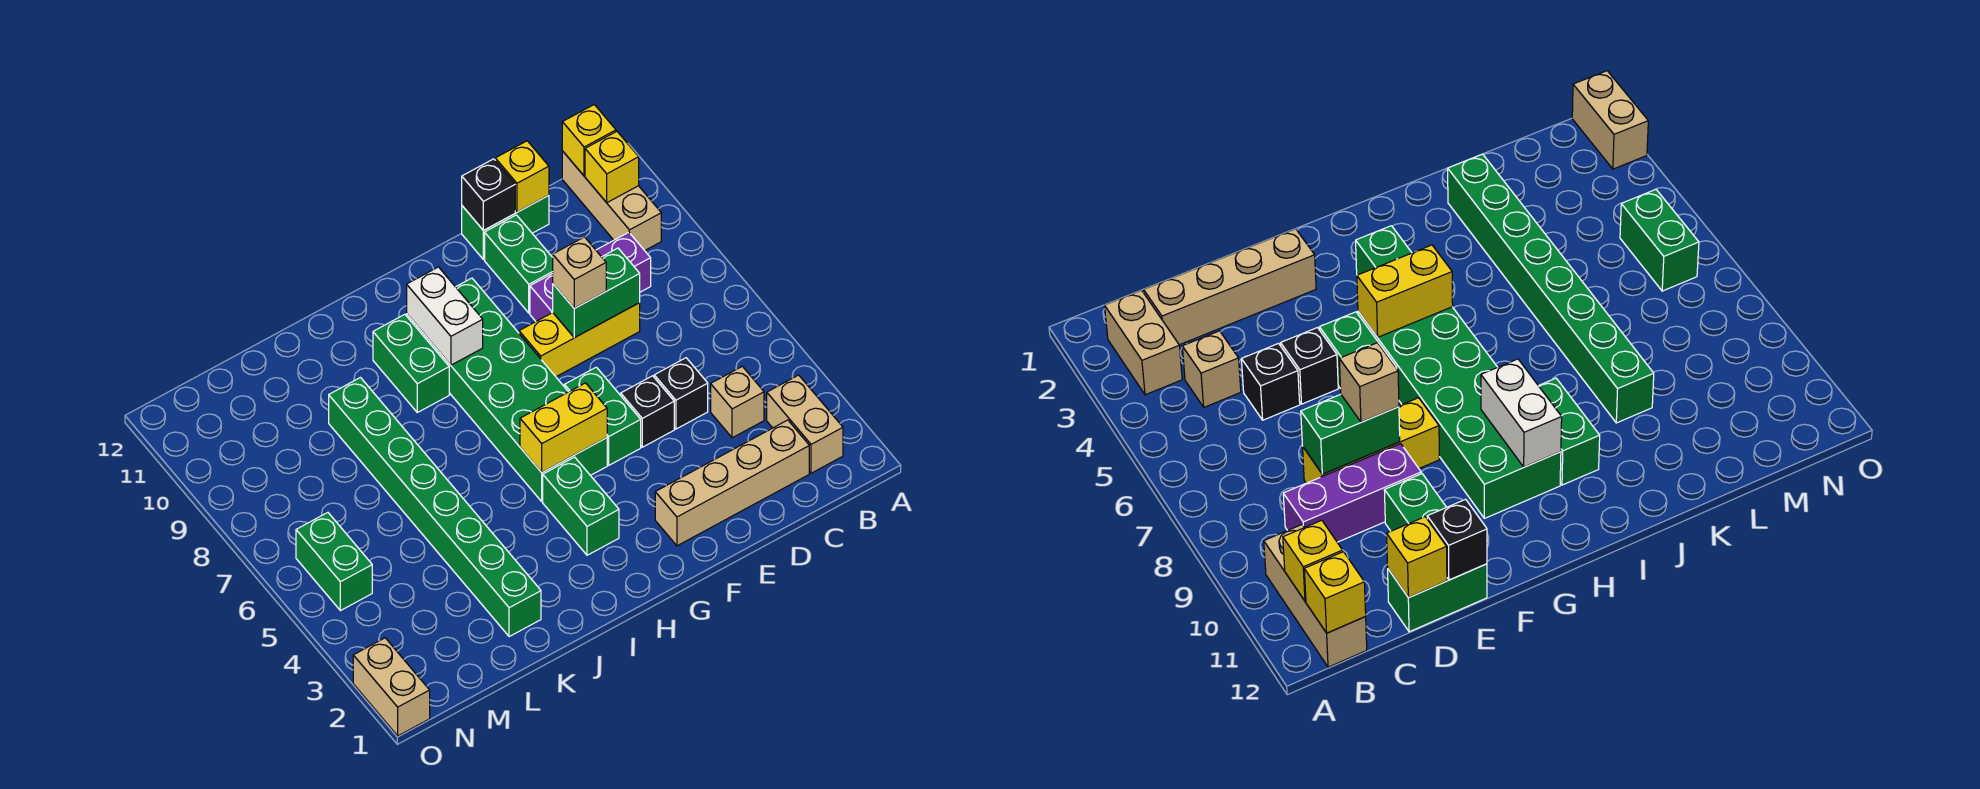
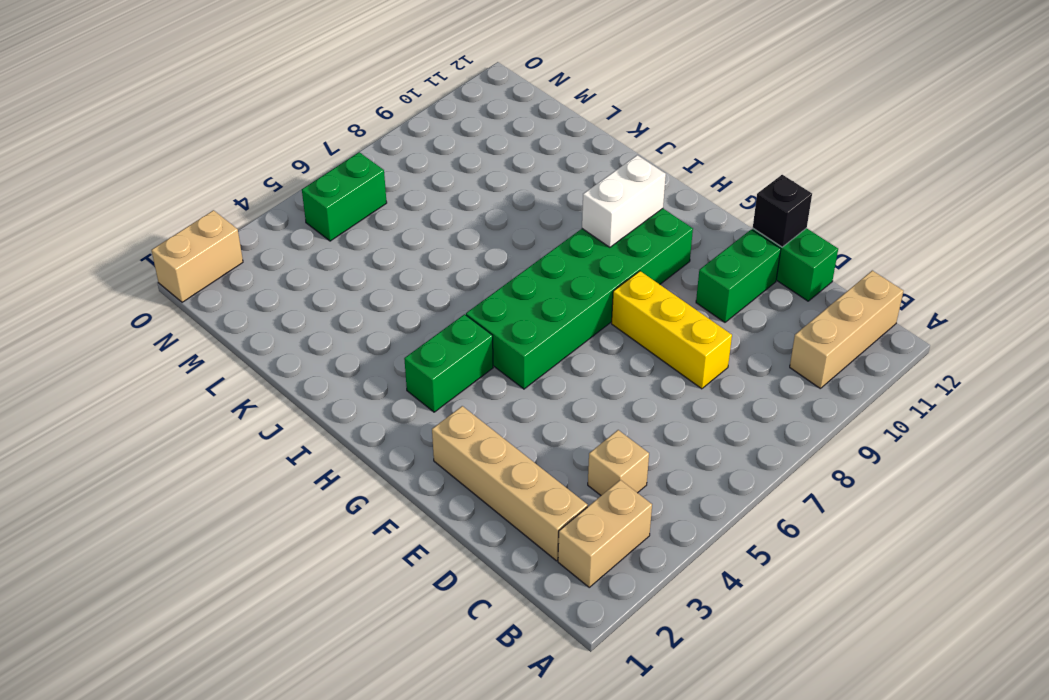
none -> purple 1x3 brick [530,232,651,321]
none -> black 1x1 brick [654,358,708,429]
none -> black 1x1 brick [621,376,674,447]

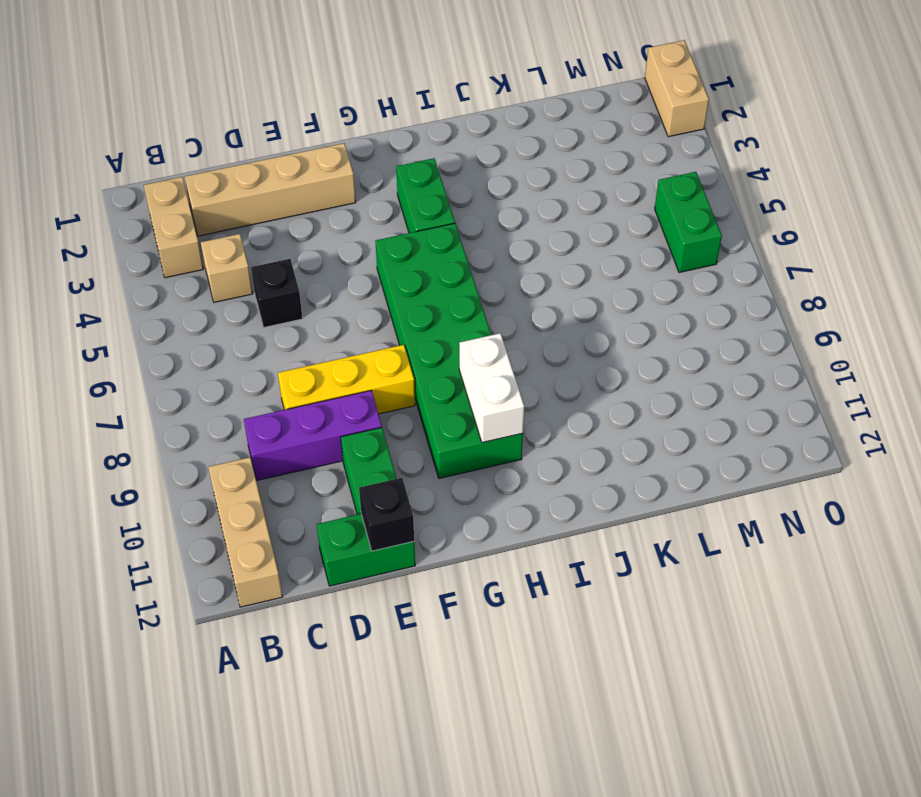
none -> black 1x1 brick [621,376,674,447]
none -> green 1x2 brick [564,367,641,465]
none -> green 1x2 brick [373,314,449,412]

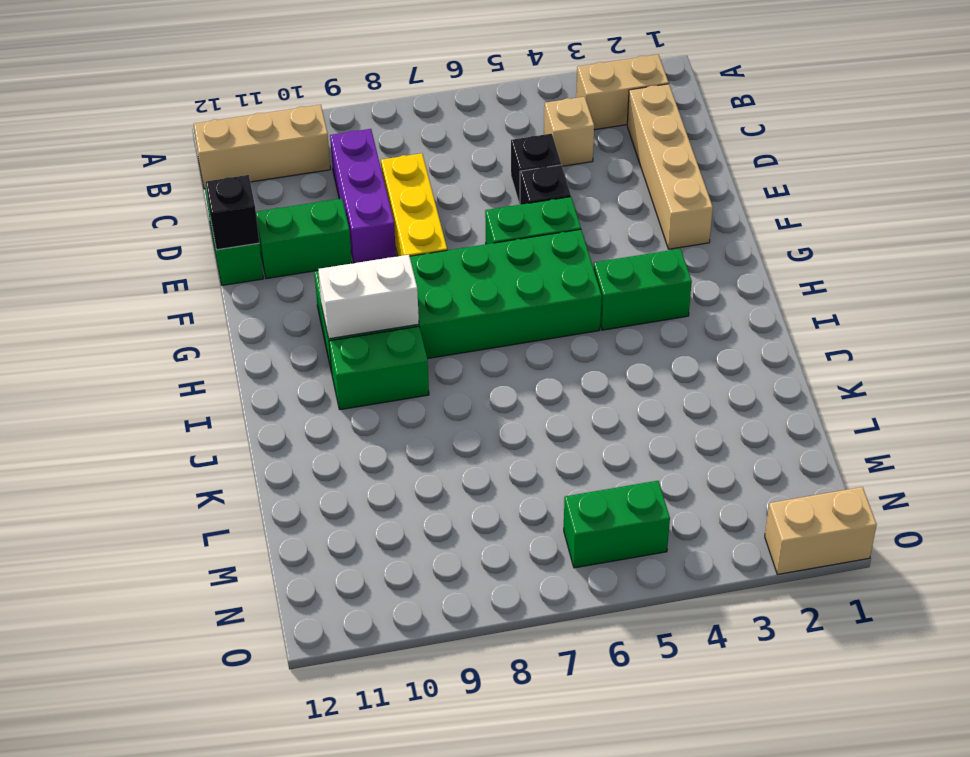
none -> green 1x8 brick [329,378,541,637]
none -> yellow 1x1 brick [585,131,639,203]
none -> yellow 1x1 brick [562,105,616,176]

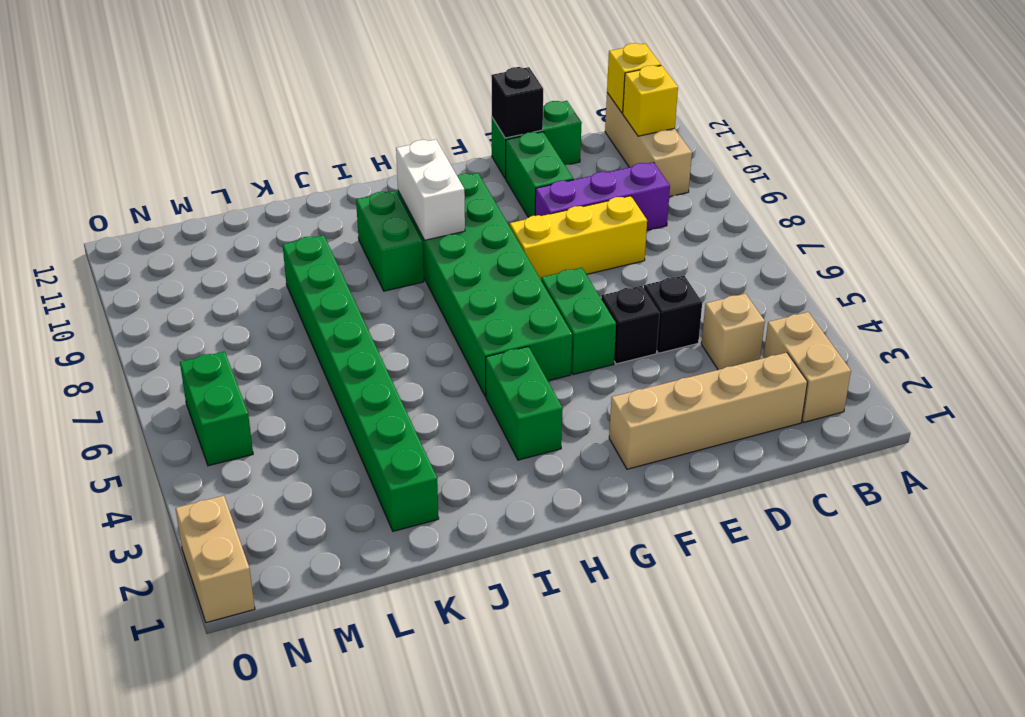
none -> green 1x2 brick [553,248,640,338]
none -> yellow 1x1 brick [495,141,549,212]
none -> yellow 1x2 brick [520,383,607,472]

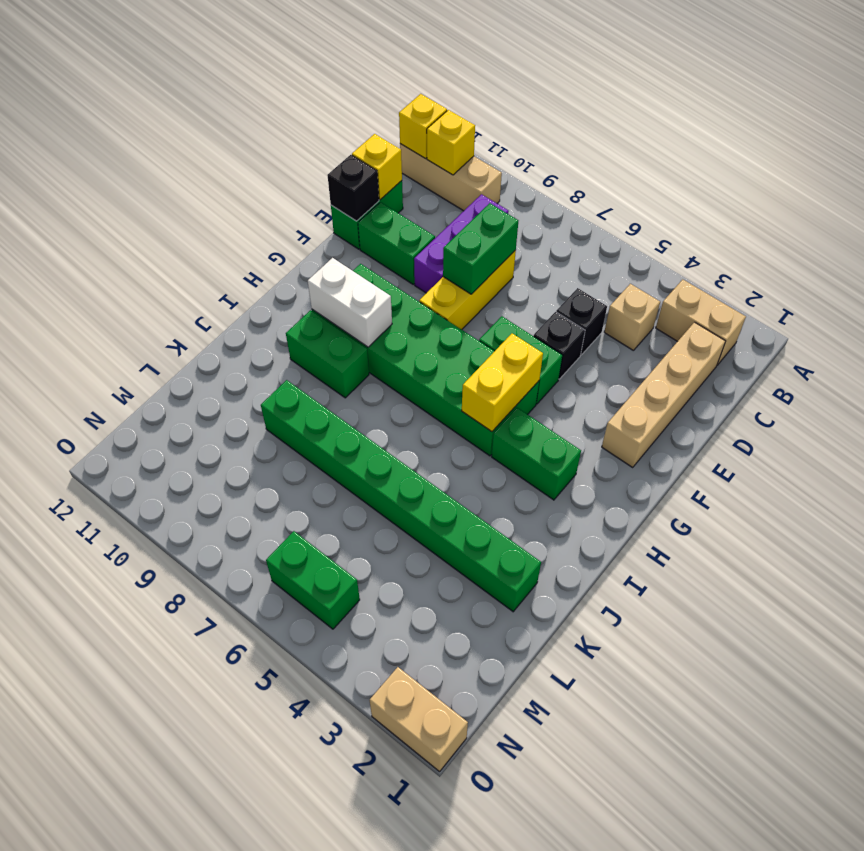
none -> tan 1x1 brick [553,237,606,308]

